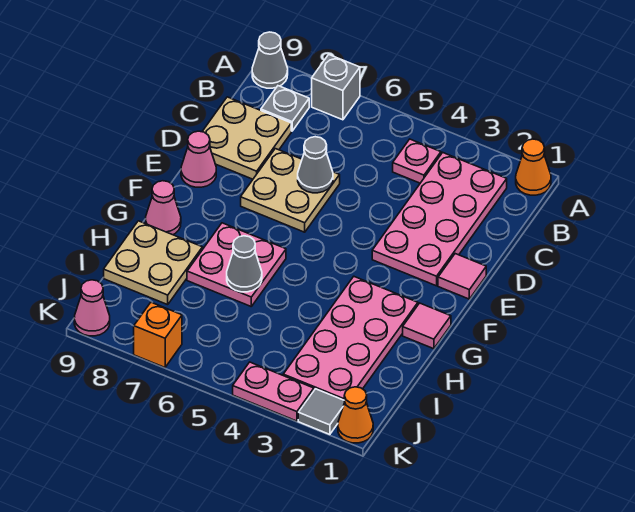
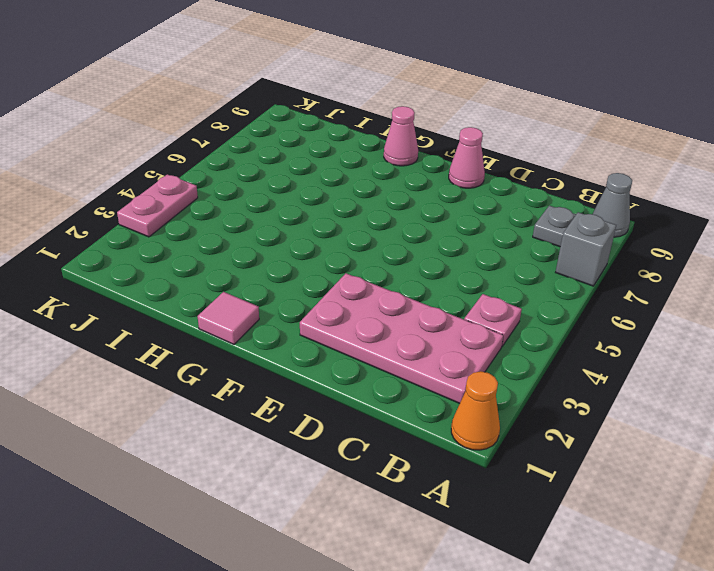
none -> tan 2x2 plate [202,97,291,179]
none -> tan 2x2 plate [241,149,340,232]
none -> pink 1x1 tile [438,254,486,299]

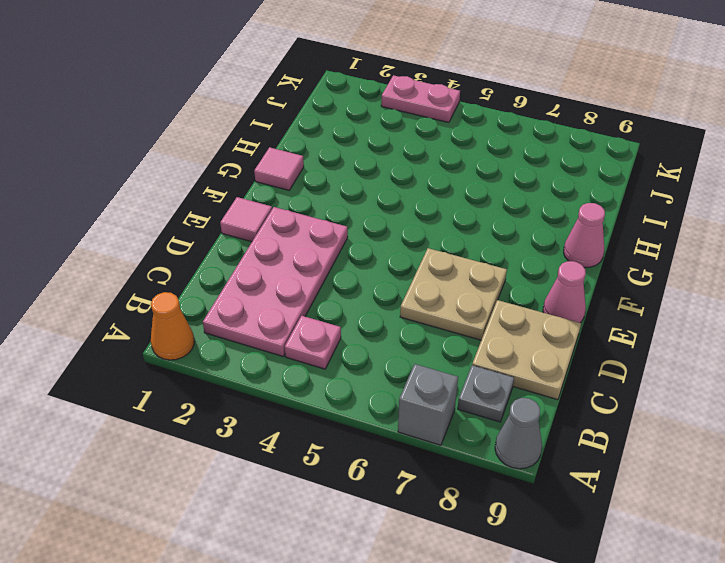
none -> pink 2x4 plate [283,277,418,400]
none -> pink 2x2 plate [187,223,286,306]
none -> tan 2x2 plate [104,221,203,305]

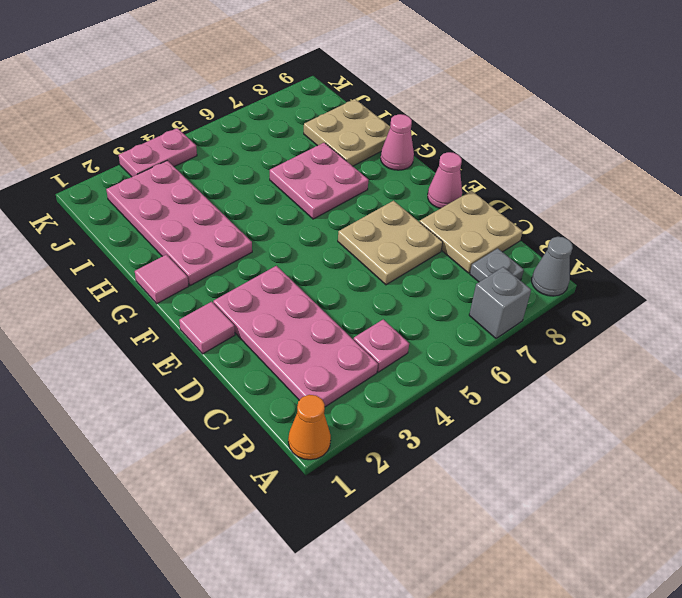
none -> orange 1x1 cone [338,387,373,443]
none -> grey 1x1 tile [298,389,345,434]
none -> orange 1x1 brick [134,302,182,367]

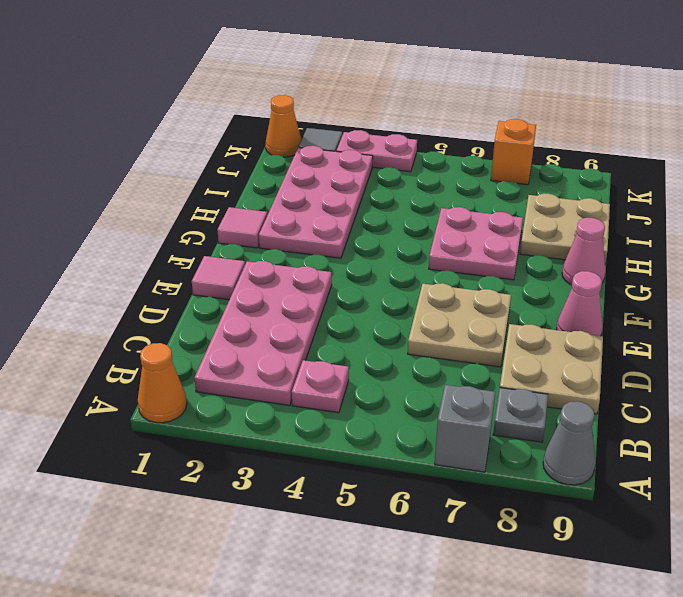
none -> pink 1x1 cone [74,280,110,336]
none -> grey 1x1 cone [298,137,333,193]
none -> grey 1x1 cone [227,236,262,292]

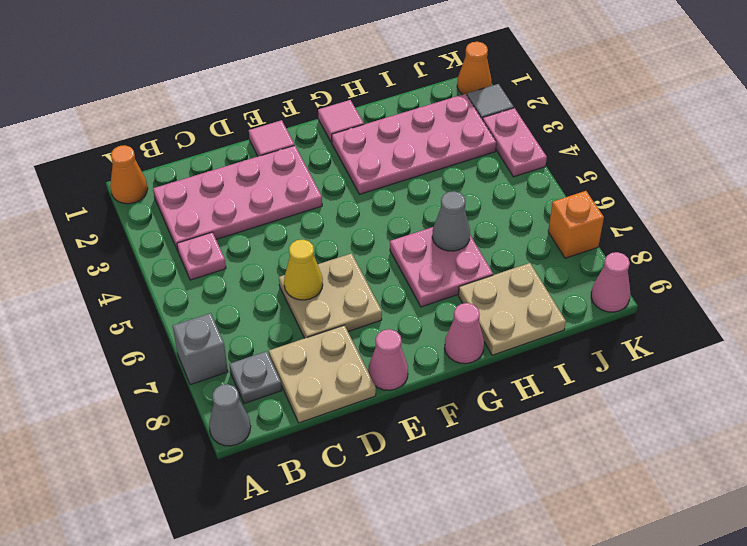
yellow 1x1 cone [284,239,323,300] -> grey 1x1 cone [298,137,333,193]

